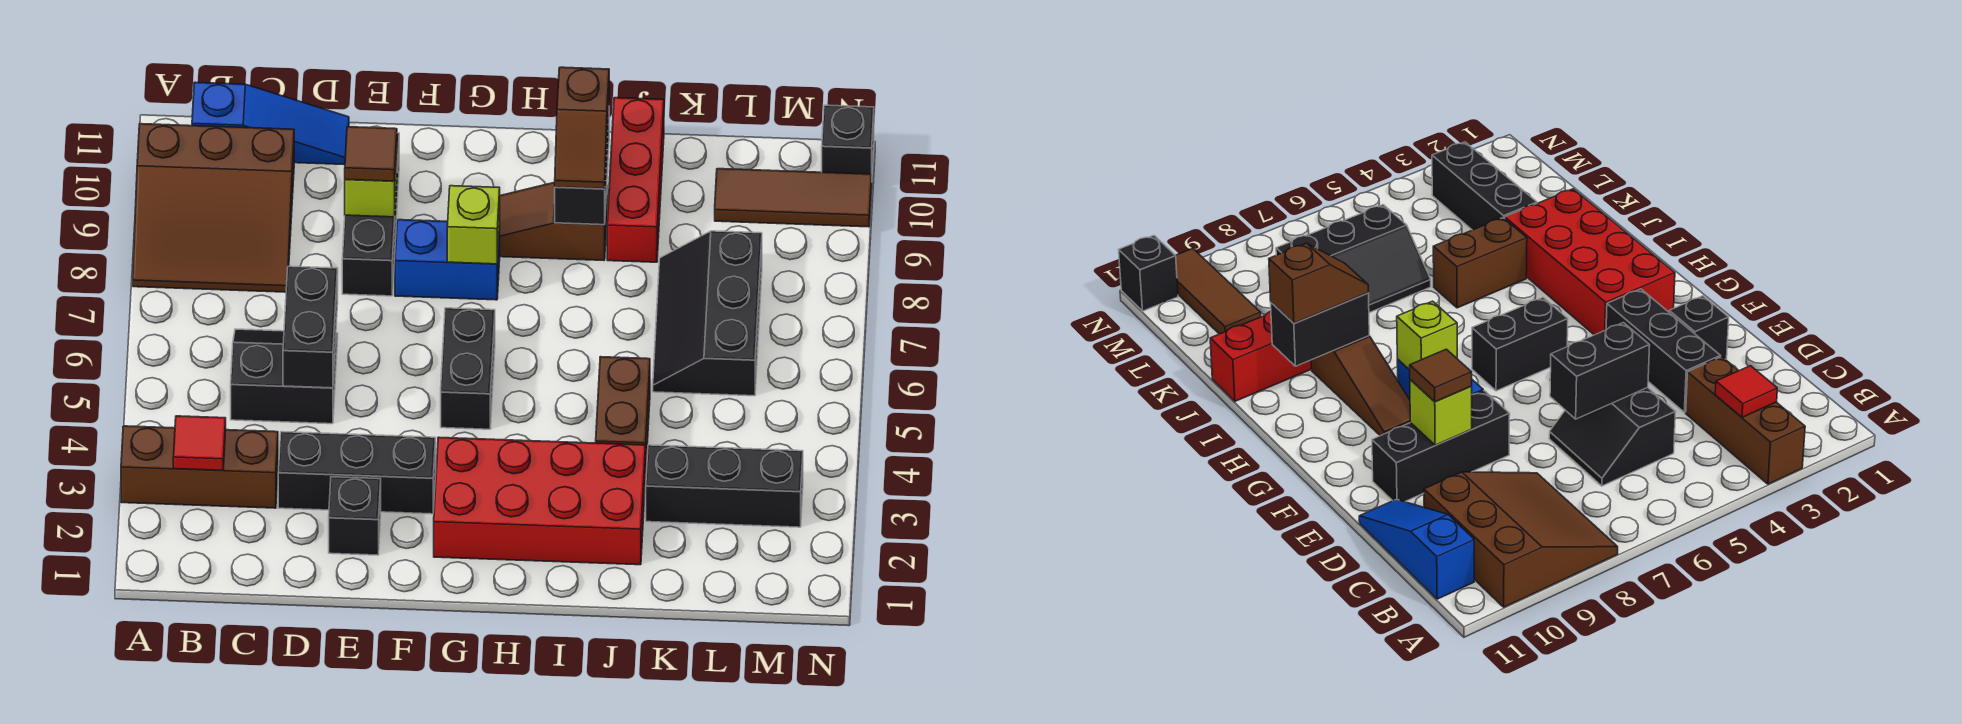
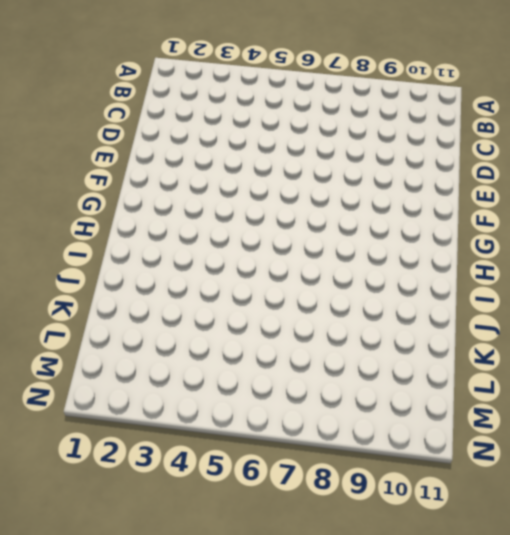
none -> brown 1x3 brick [121,426,278,508]
none -> brown 3x3 slope [133,124,294,292]
none -> blue 1x3 slope [192,82,349,165]

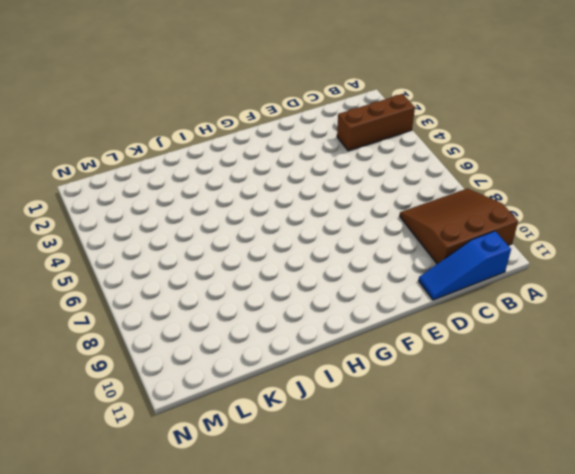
none -> black 2x2 slope [231,329,338,424]
none -> black 1x3 brick [278,432,436,514]
none -> black 1x1 brick [329,477,381,555]

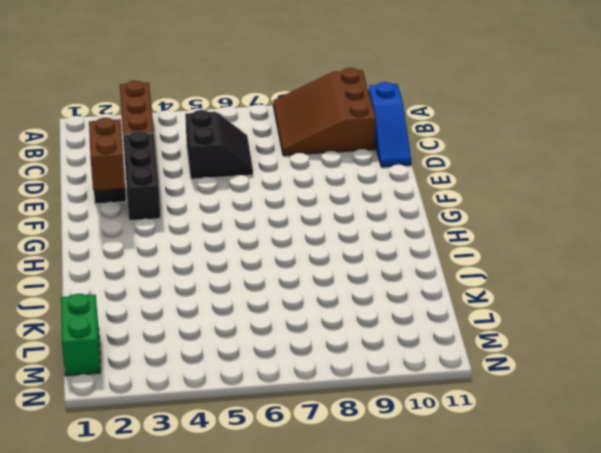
brown 1x2 brick [89,118,125,190] -> brown 1x2 brick turned to [596,357,650,462]
green 1x2 brick [61,294,100,376] -> none
none -> black 1x3 brick [342,133,399,296]
none -> blue 1x2 brick [395,220,500,300]
none -> red 2x4 brick [434,437,646,565]

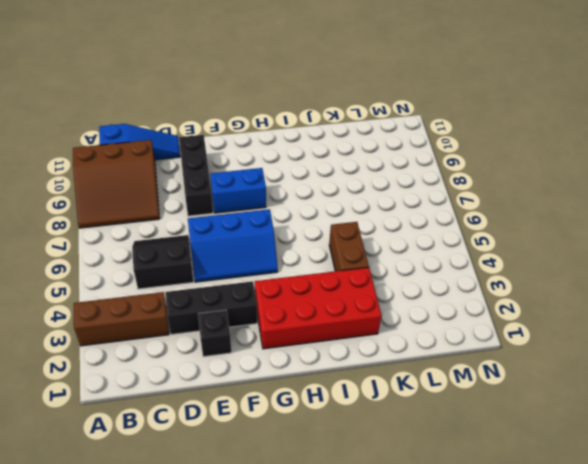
blue 2x3 slope [188,209,278,282] -> black 1x2 brick [441,308,495,429]
none -> brown 1x3 slope [500,182,607,260]
none -> red 1x3 brick [607,98,664,262]
none -> black 1x3 brick [646,445,803,527]

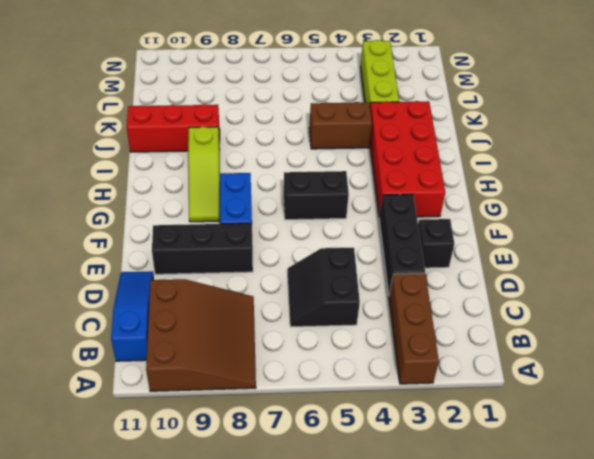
lime 1x3 slope [188,127,220,222] -> brown 1x3 slope [500,182,607,260]
lime 1x3 brick [361,40,399,106] -> black 1x3 brick [646,445,803,527]
none -> black 2x3 slope [653,231,762,396]
none -> brown 1x3 tile [715,169,872,227]
none -> black 1x1 brick [822,105,874,174]

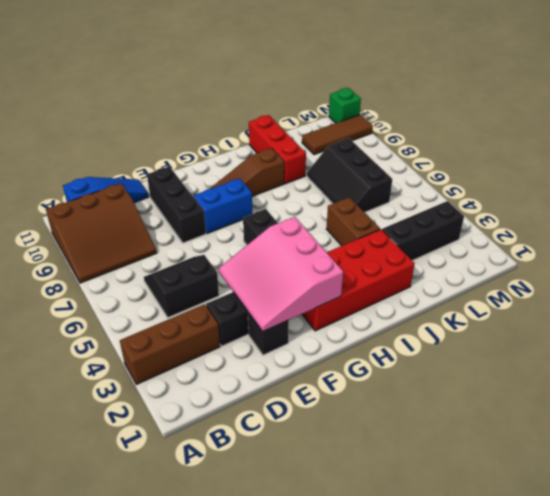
pink 3x3 slope [219,217,343,332] -> none
green 1x1 brick [329,88,361,123] -> black 1x1 brick [822,105,874,174]
none -> red 1x1 tile [173,416,226,470]
none -> black 1x2 brick [283,266,338,388]
none -> lime 1x1 brick [345,149,397,217]

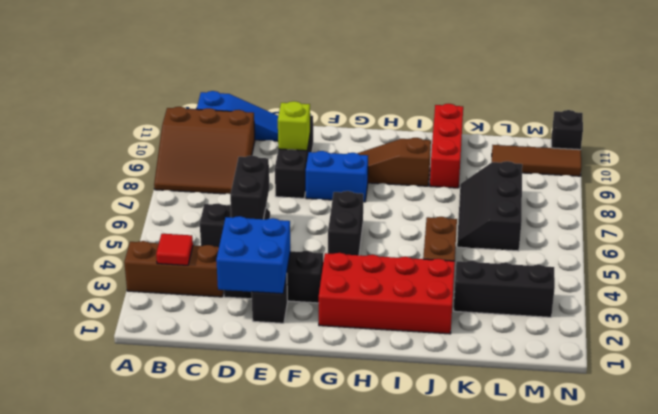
blue 2x2 brick [216,216,290,294] -> none
none -> lime 1x1 brick [447,186,500,264]
none -> black 1x2 brick [555,118,609,225]
none -> brown 1x1 tile [345,127,397,181]

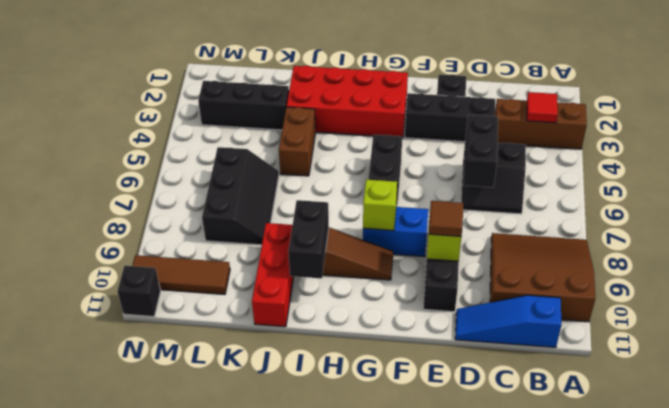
none -> brown 1x2 slope [555,67,609,189]

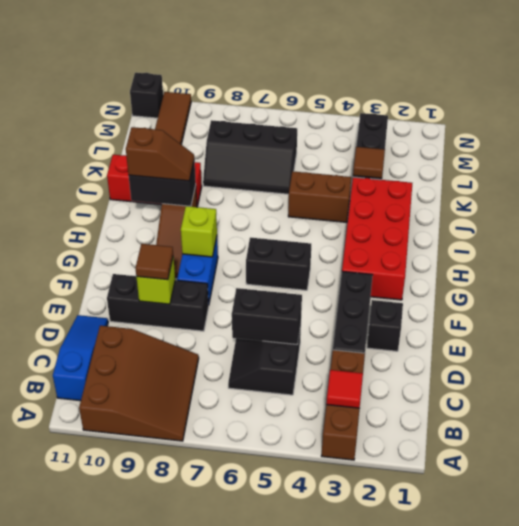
brown 1x1 tile [353,147,385,178] -> none

